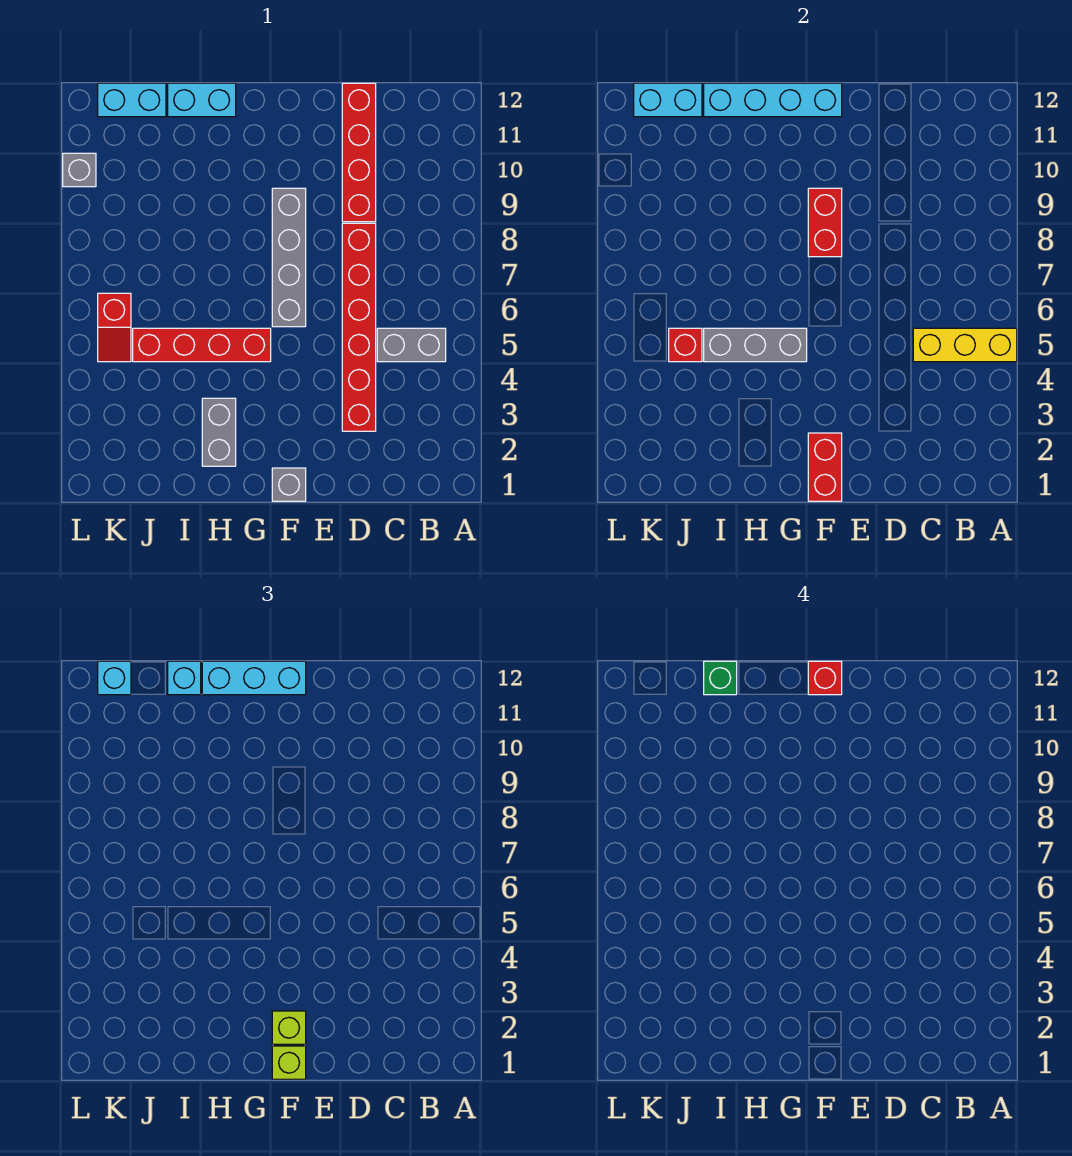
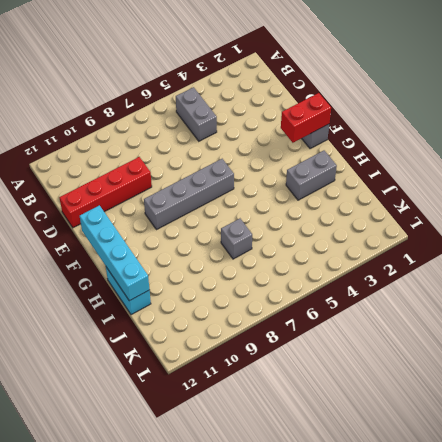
grey 1x1 brick [221,219,252,259] -> grey 1x1 brick moved to [63,153,96,187]
none -> red 1x6 brick [342,223,376,431]
none -> red 1x4 brick [133,328,271,362]
none -> cyan 1x2 brick [98,83,166,117]

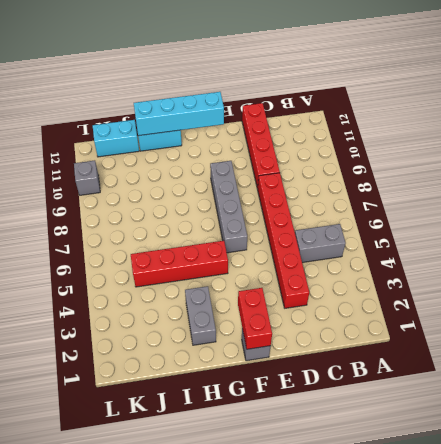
none -> red 1x2 slope [98,293,131,362]
none -> yellow 1x3 brick [913,328,1017,362]
none -> red 1x2 brick [808,188,842,257]

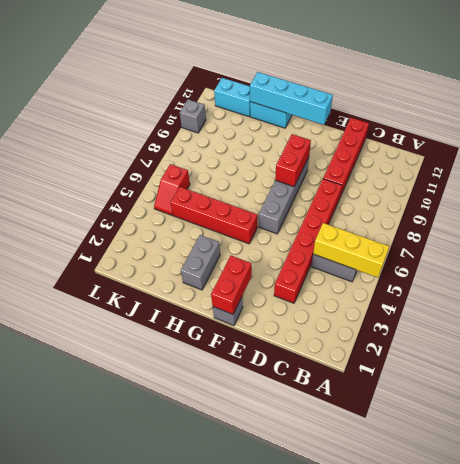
none -> grey 1x3 brick [704,328,807,362]
none -> red 1x1 brick [669,328,702,362]
none -> cyan 1x2 brick [634,83,702,117]

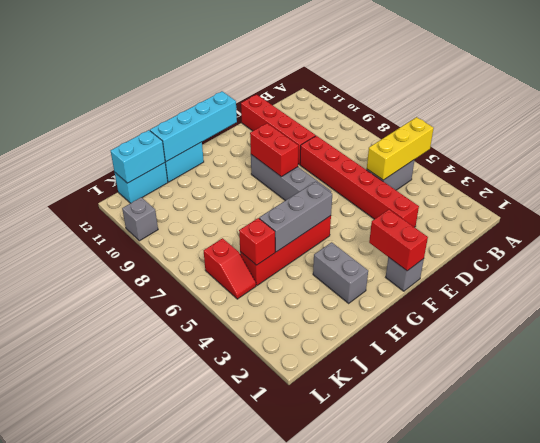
none -> lime 1x1 brick [272,1046,306,1079]
none -> lime 1x1 brick [272,1011,306,1044]
none -> cyan 1x3 brick [202,661,306,695]

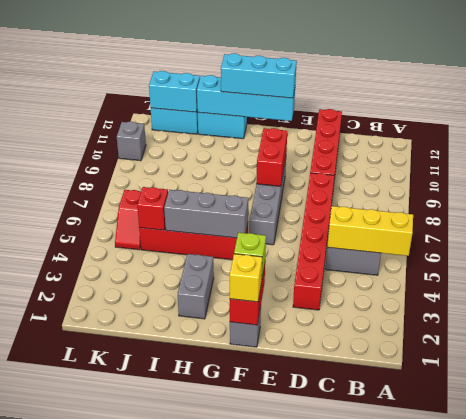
yellow 1x1 brick [230,254,262,302] -> lime 1x1 brick [272,1046,306,1079]
none -> cyan 1x1 brick [168,661,201,695]
none -> cyan 1x1 brick [98,661,131,695]
none -> red 1x1 brick [808,661,842,695]

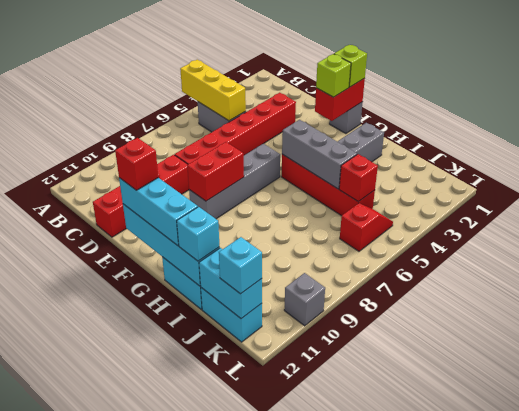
none -> green 1x1 brick [704,661,737,695]

